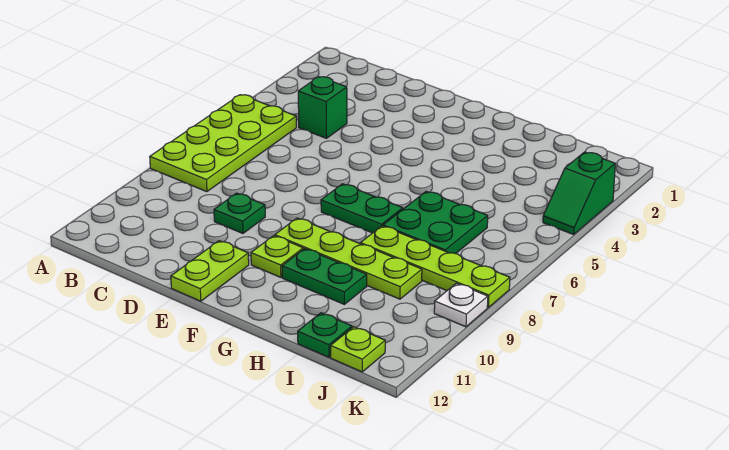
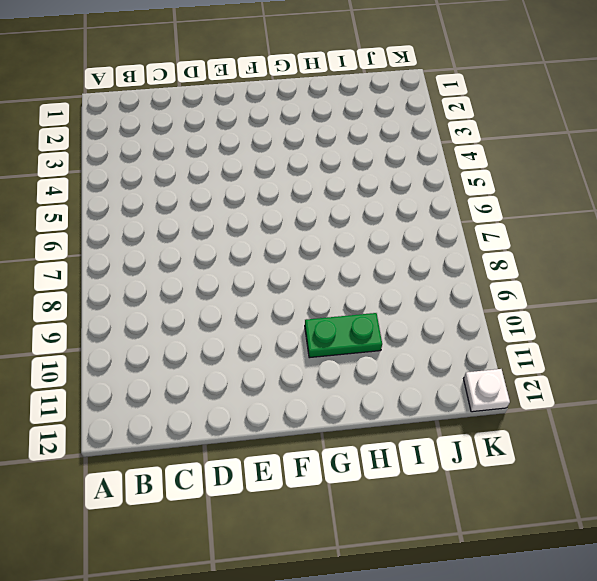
white 1x1 plate [464,369,510,412] -> white 1x1 plate moved to [434,283,488,327]
none -> lime 2x4 plate [150,95,296,192]
none -> green 1x1 brick [298,77,347,138]
none -> green 1x1 plate [214,193,265,233]

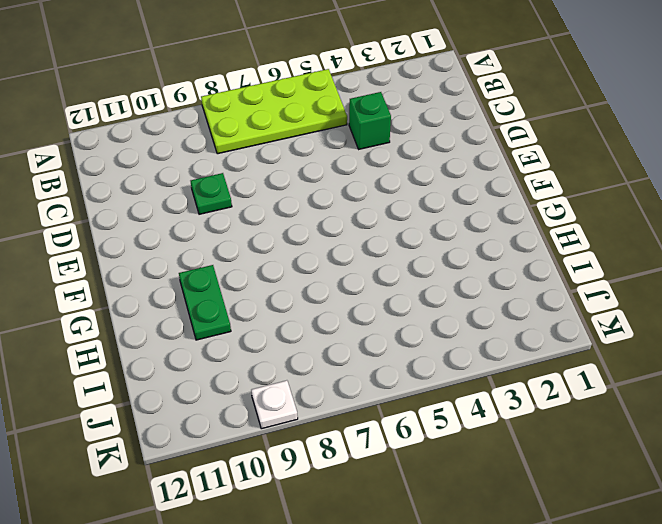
none -> lime 1x2 plate [171,241,249,301]
none -> green 1x2 plate [321,184,403,233]
none -> lime 1x4 plate [275,218,422,299]

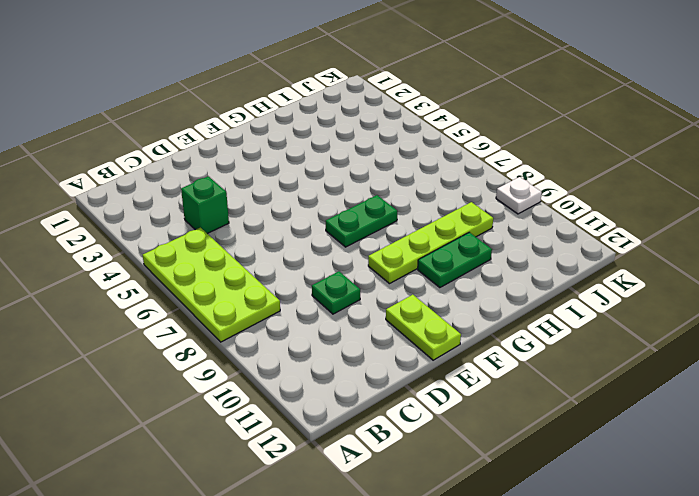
none -> lime 1x1 plate [251,236,303,277]
none -> green 2x2 plate [383,191,488,254]
none -> lime 1x4 plate [360,226,510,307]

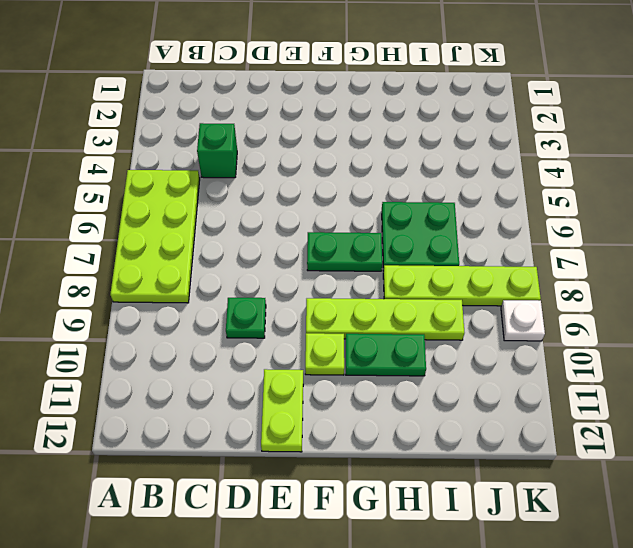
none -> green 1x1 plate [298,313,352,357]
none -> lime 1x1 plate [331,327,385,372]
none -> green 1x2 slope [543,152,615,234]

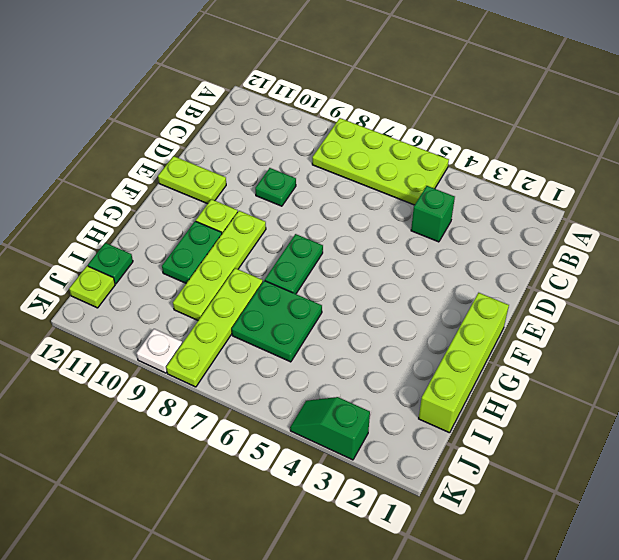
lime 1x4 brick [419,293,509,433] -> none

